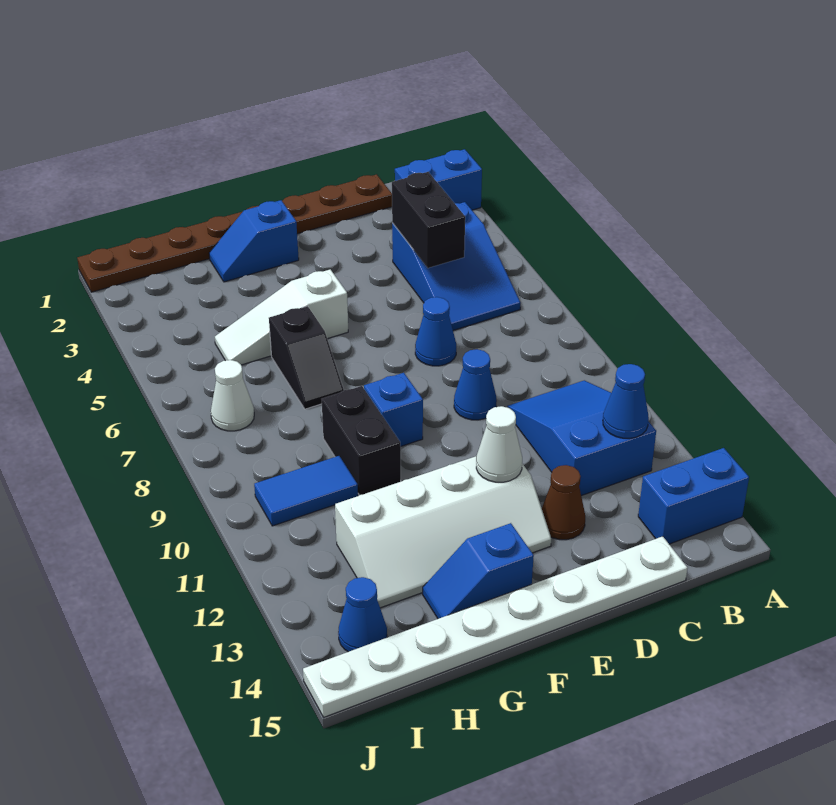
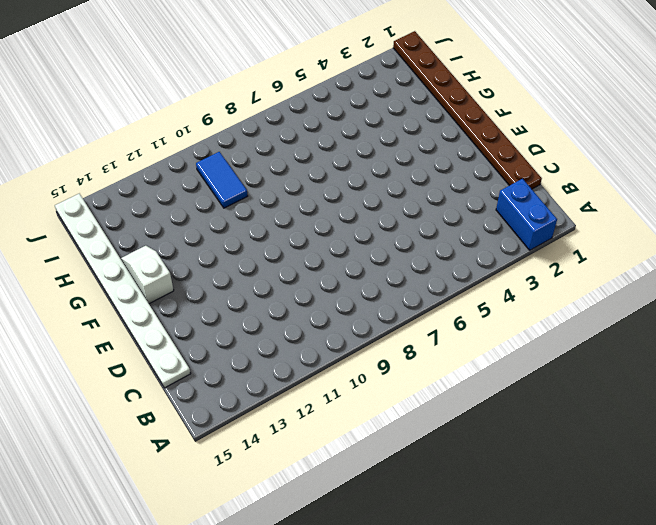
white 1x2 slope [121,246,174,304] -> blue 1x2 slope [423,523,534,619]
none -> blue 1x2 brick [638,448,749,544]
none -> blue 2x3 slope [392,202,521,330]
none -> blue 2x3 slope [507,380,656,496]

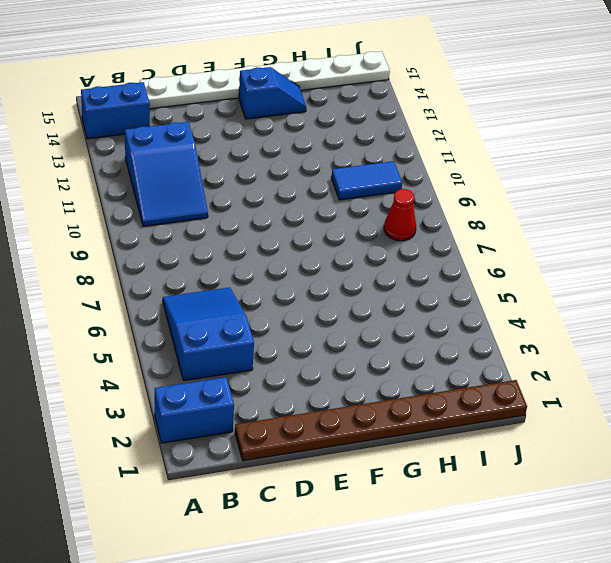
red 1x1 cone [384,189,416,241] -> none
none -> blue 1x1 cone [415,297,456,366]
none -> blue 1x1 cone [454,349,497,420]
none -> brown 1x1 cone [542,465,585,540]

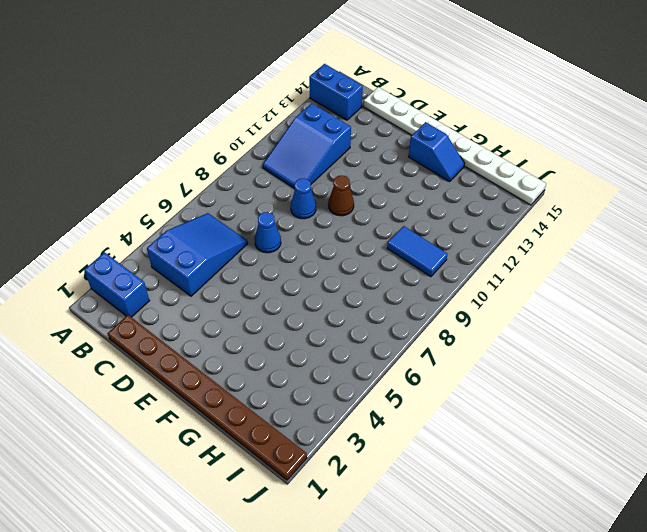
brown 1x1 cone [328,175,354,216] -> brown 1x1 cone moved to [542,465,585,540]
none -> white 2x4 slope [335,456,551,608]
none -> blue 1x2 slope [209,200,299,282]
none -> white 1x3 slope [215,269,348,365]

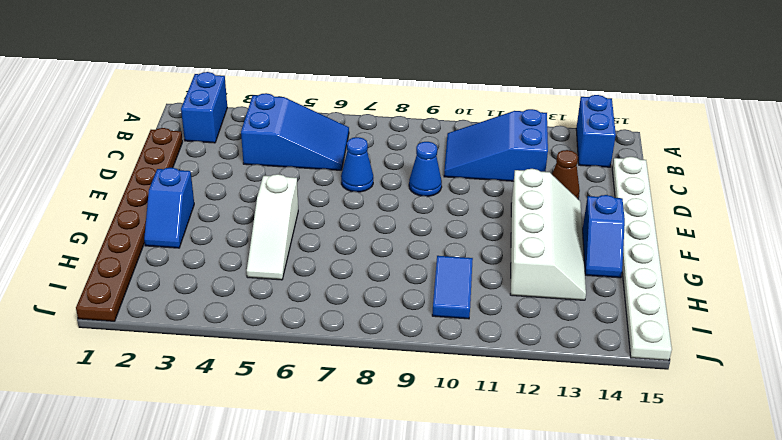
none -> blue 1x1 brick [364,373,423,446]
none -> black 1x2 slope [269,306,344,409]
none -> black 1x2 brick [322,386,401,495]

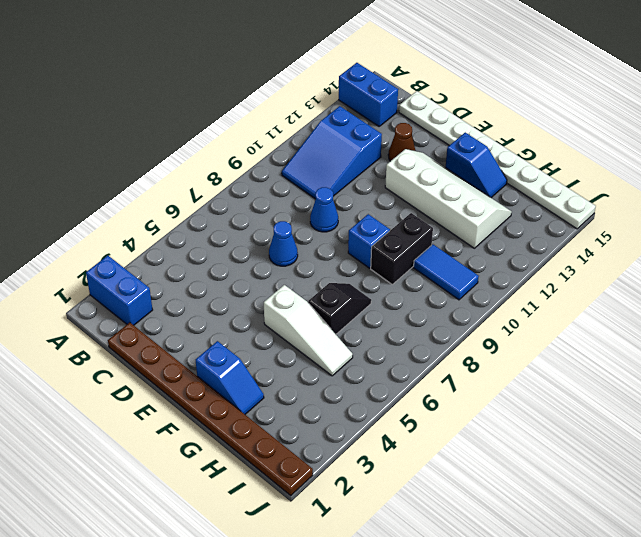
none -> blue 2x3 slope [392,202,521,330]
none -> white 1x1 cone [211,360,254,431]
none -> blue 1x1 cone [338,577,387,652]

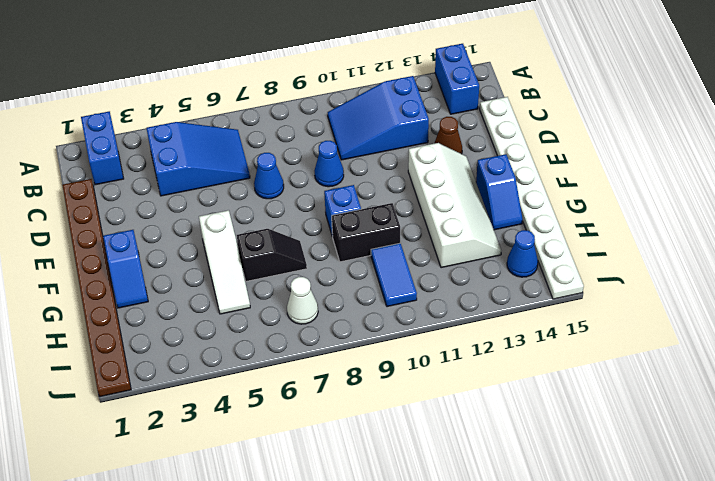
none -> blue 1x1 cone [603,364,649,438]
none -> black 1x2 brick [392,172,465,268]
none -> white 1x1 cone [476,406,522,482]

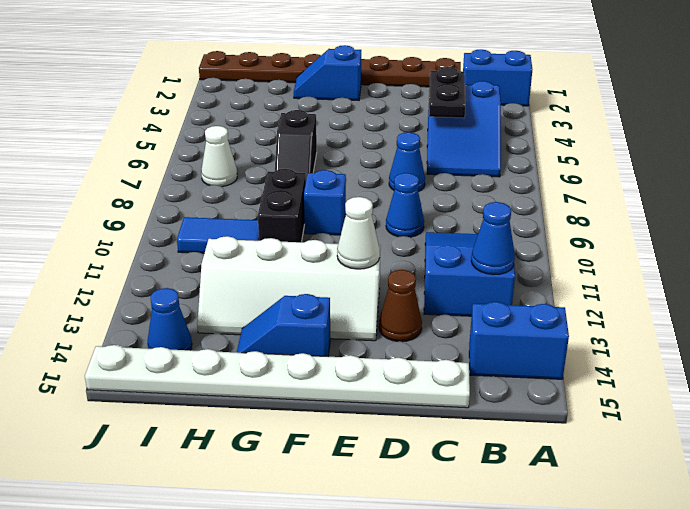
black 1x2 plate [429,67,465,118] -> black 1x2 brick [392,172,465,268]
none -> white 1x3 slope [215,269,348,365]

